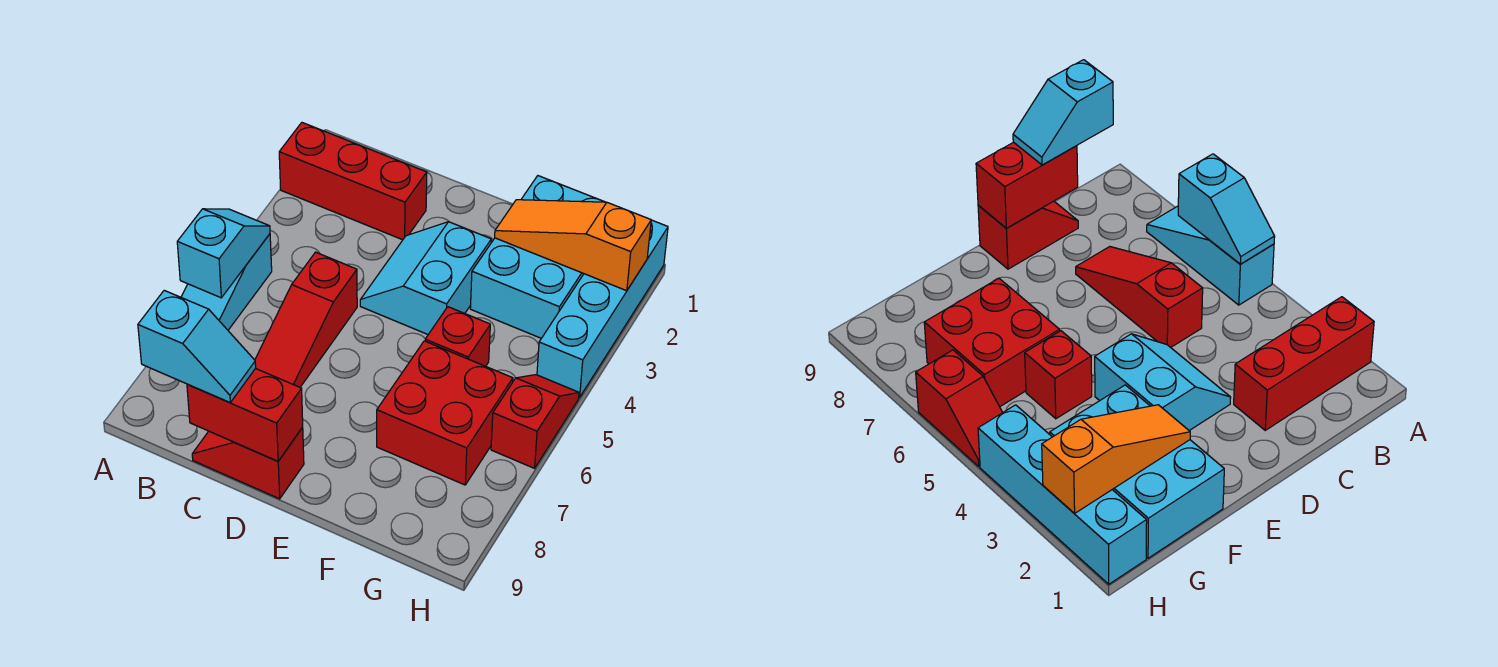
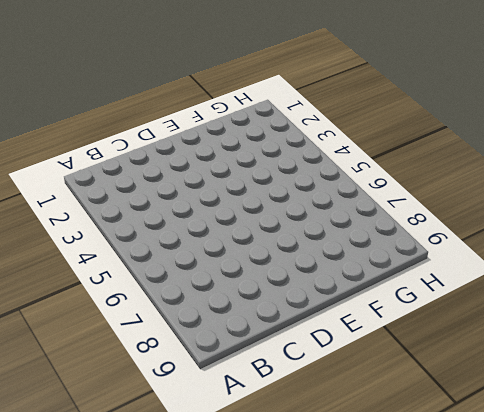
none -> red 1x3 brick [279,123,427,240]
none -> cyan 1x3 slope [181,234,272,330]
none -> red 1x3 slope [255,252,357,387]

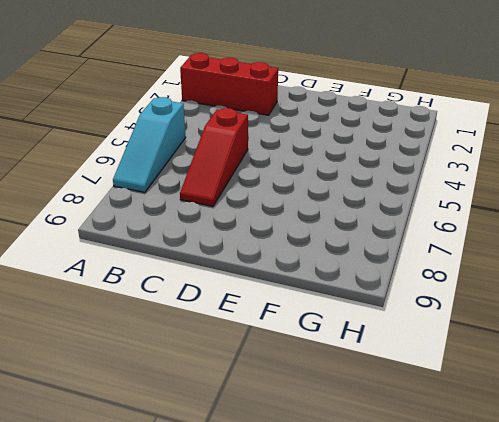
none -> red 1x2 slope [192,428,304,499]
none -> cyan 2x2 slope [360,222,491,334]
none -> cyan 2x3 brick [470,176,604,338]

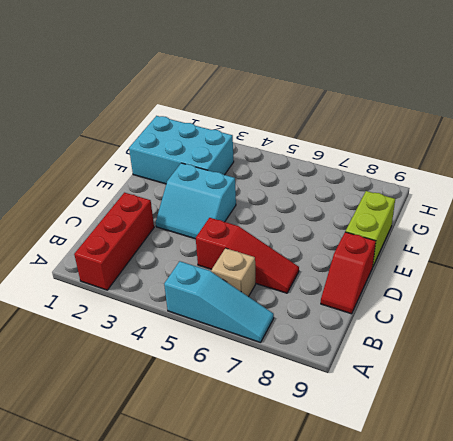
tan 1x1 brick [211,248,256,297] -> none
lime 1x2 brick [345,191,395,266] -> none
none -> red 1x1 brick [425,307,490,366]
none -> red 2x2 brick [377,341,513,485]
none -> cyan 1x4 brick [537,220,668,397]

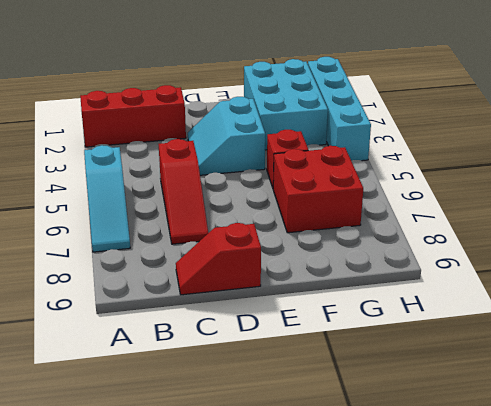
none -> red 1x2 slope [491,375,579,468]
none -> cyan 1x2 slope [177,209,270,298]
none -> red 1x2 brick [187,368,303,461]

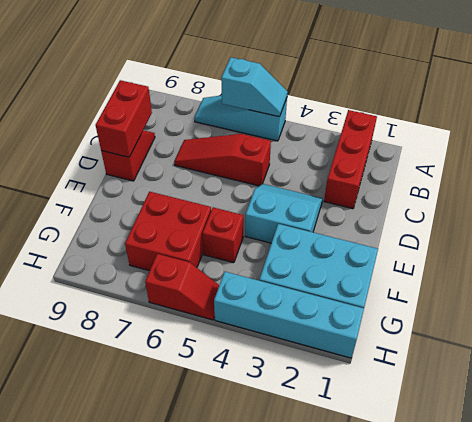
none -> orange 1x3 slope [495,200,651,291]
none -> cyan 1x2 slope [138,290,256,403]

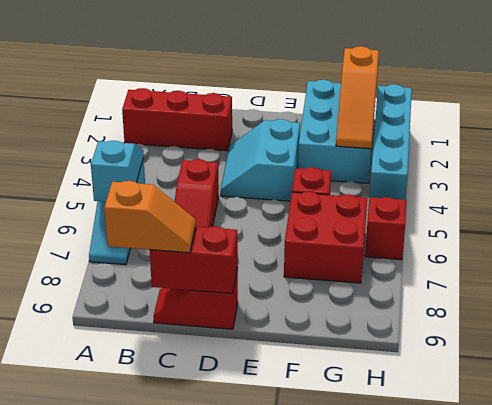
orange 1x2 slope [104,181,196,253] -> cyan 1x2 slope [138,290,256,403]
orange 1x3 slope [336,46,379,149] -> orange 1x3 slope turned to [495,200,651,291]

